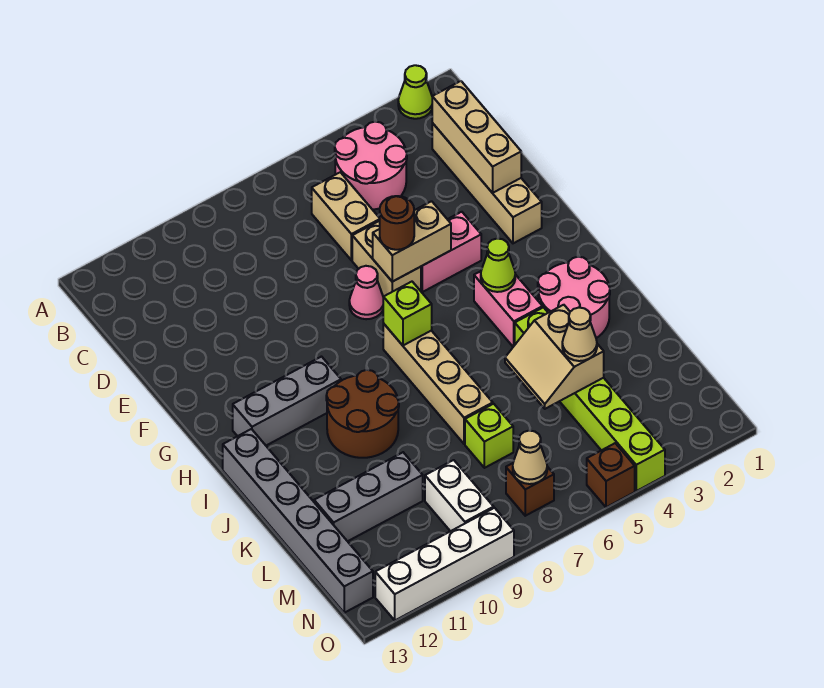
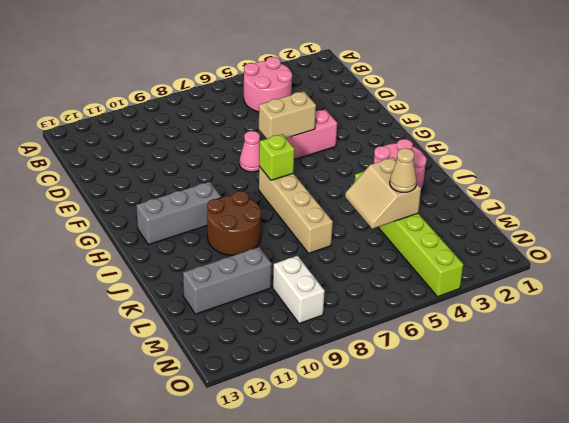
none -> lime 1x1 cone [398,65,432,119]
none -> tan 1x4 brick [432,123,542,243]
none -> tan 1x2 brick [312,172,380,260]

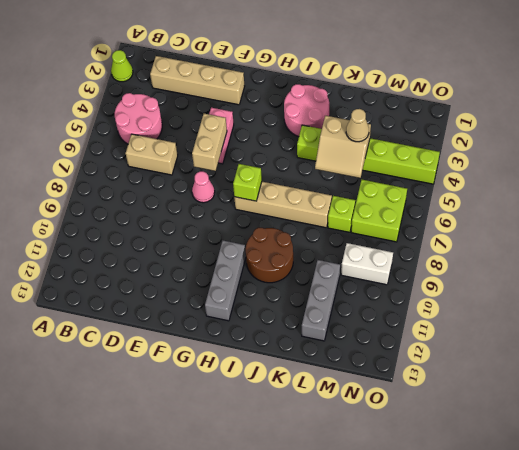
lime 2x2 brick [351,180,407,242] -> brown 1x1 brick [506,463,554,516]
none -> tan 1x2 brick [352,221,421,297]
none -> pink 1x2 brick [474,271,543,347]
none -> grey 1x6 brick [223,429,373,613]

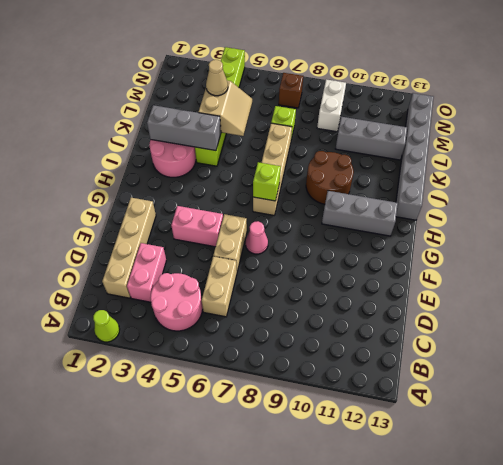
pink 1x2 brick [127,243,166,302] -> pink 1x2 brick moved to [474,271,543,347]
grey 1x3 brick [147,105,221,151] -> none
none -> brown 1x1 brick [587,443,635,507]
none -> white 1x4 brick [375,508,514,620]
none -> tan 1x3 brick [432,81,521,193]

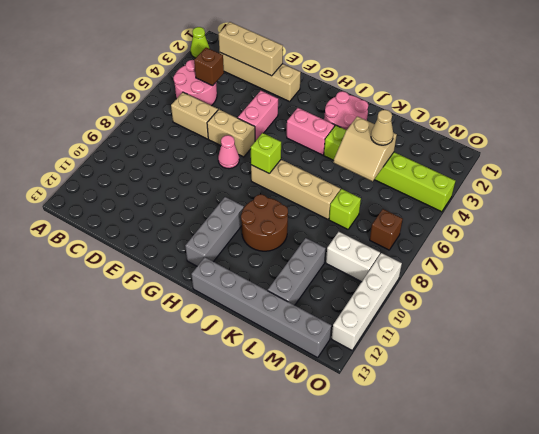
brown 1x1 brick [194,48,224,86] -> brown 1x1 brick moved to [587,443,635,507]
none -> tan 1x2 brick [373,201,451,282]
none -> lime 1x1 cone [481,239,515,292]
none -> tan 1x1 cone [513,431,547,484]

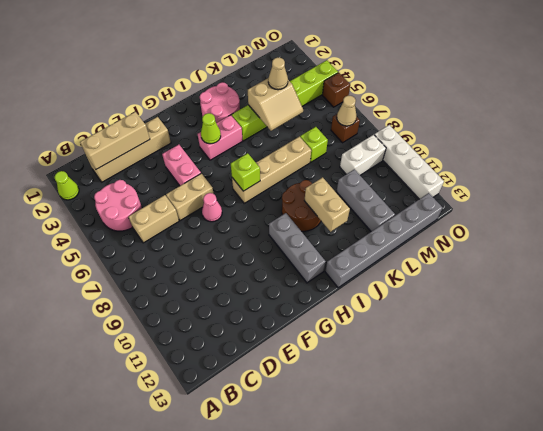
tan 1x2 brick [304,177,350,232] -> tan 1x2 brick moved to [373,201,451,282]
none -> brown 1x1 round brick [380,196,414,250]

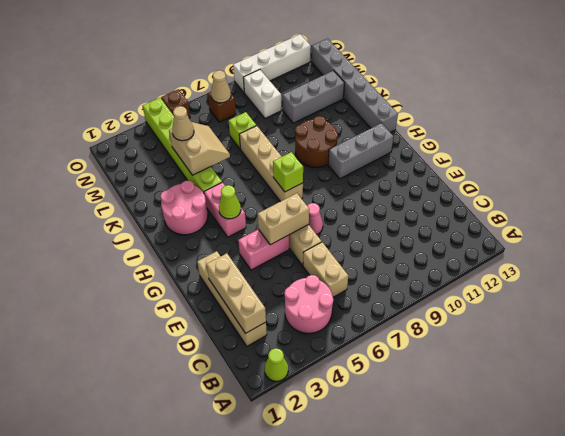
none -> brown 1x1 round brick [380,196,414,250]

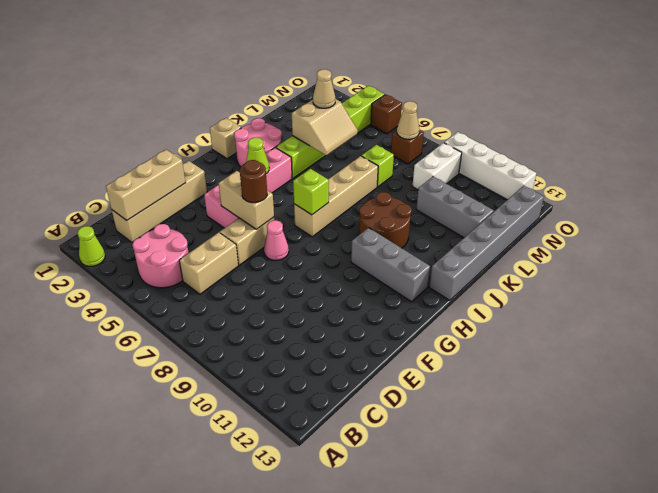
tan 1x1 brick [210,118,241,159] -> none

